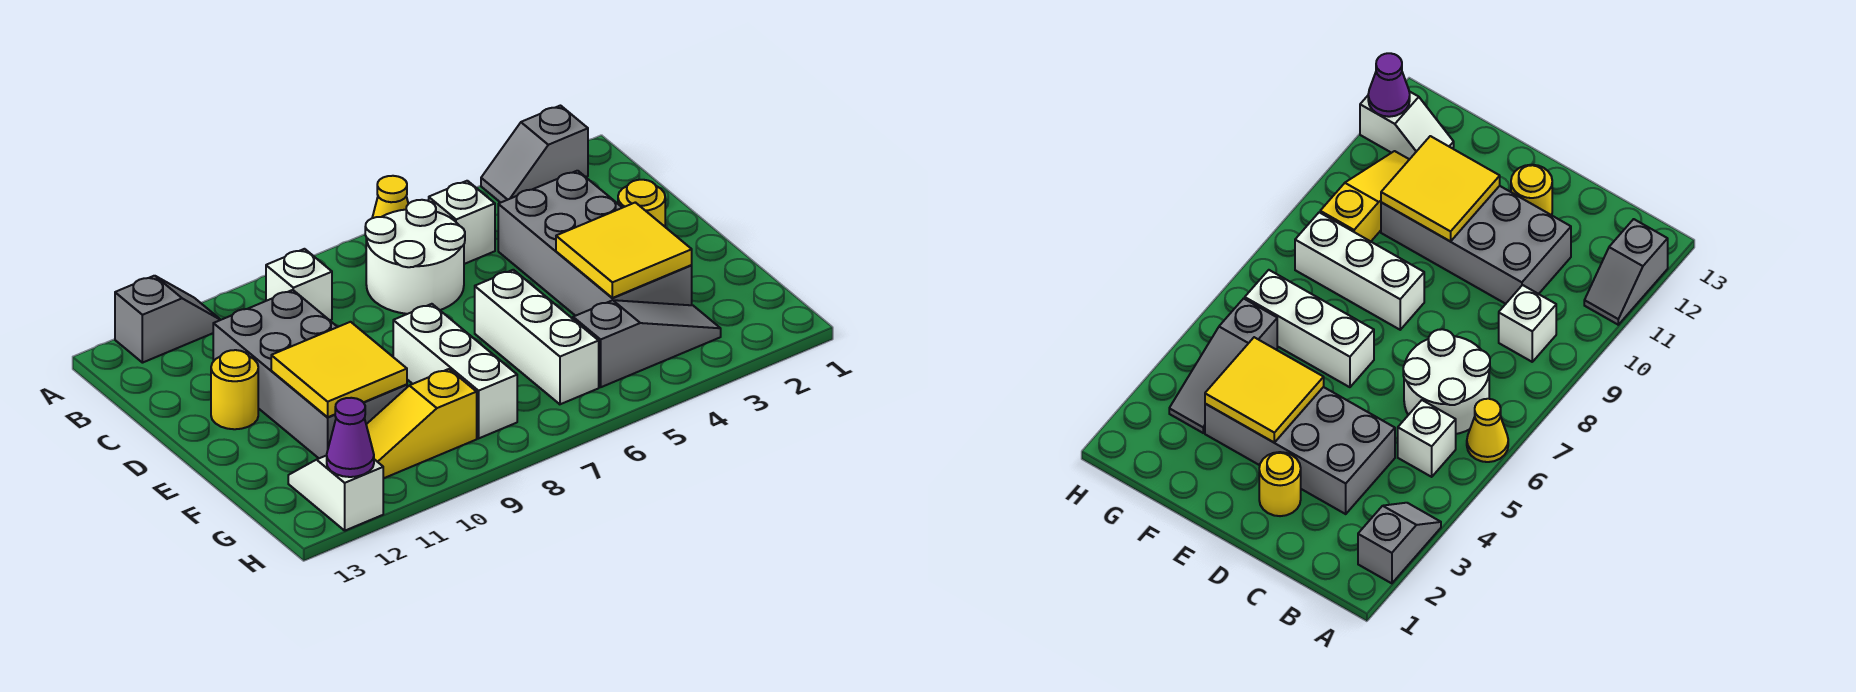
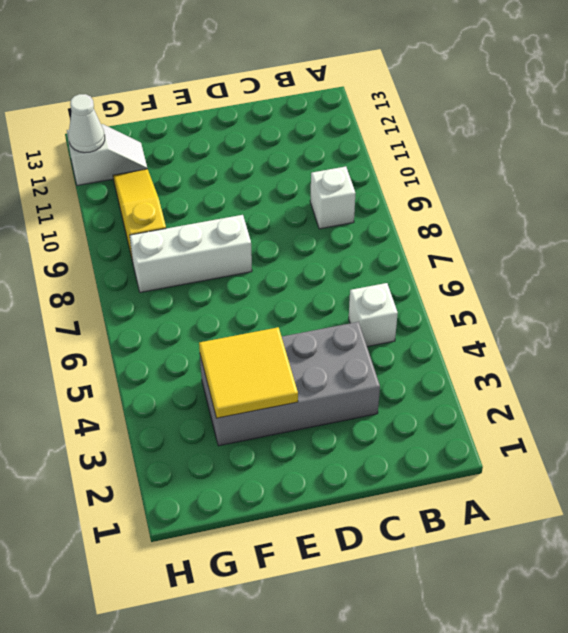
white 1x1 cone [68,94,105,153] -> purple 1x1 cone [327,398,374,477]
none -> grey 1x2 slope [481,106,588,203]
none -> yellow 1x1 cone [372,176,408,218]
none -> grey 1x2 slope [115,276,220,363]

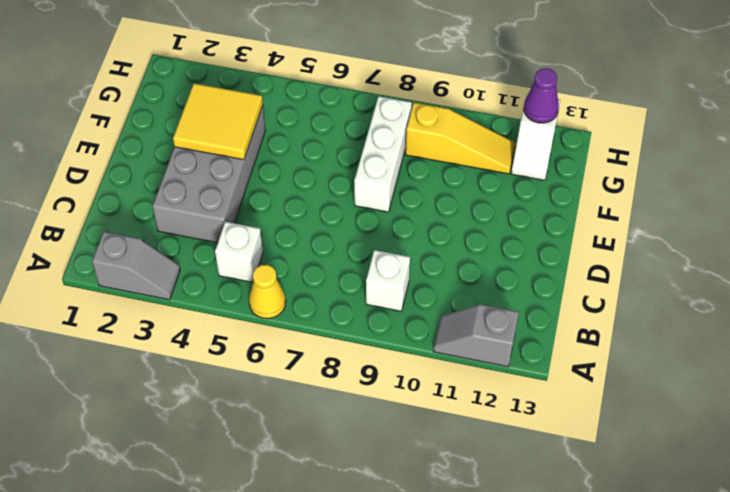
none -> white 2x2 round brick [365,200,465,314]
none -> grey 2x4 brick [213,290,407,458]
none -> yellow 1x1 round brick [618,180,665,227]

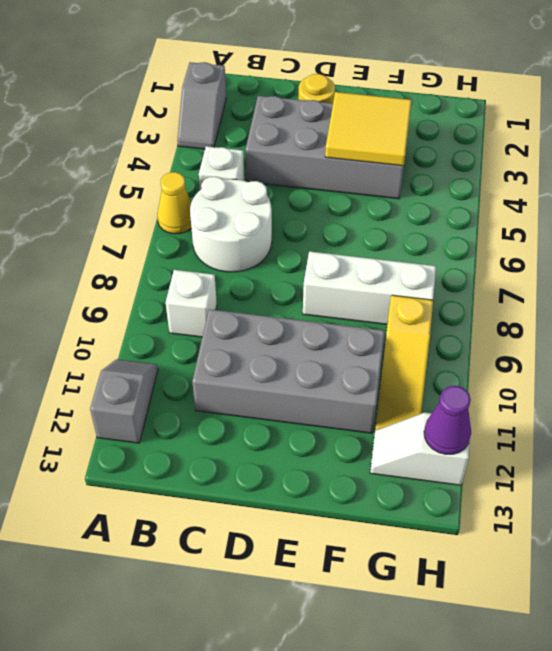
none -> yellow 1x1 round brick [211,350,258,429]
none -> white 1x3 brick [475,270,599,404]
none -> grey 1x3 slope [573,300,721,387]

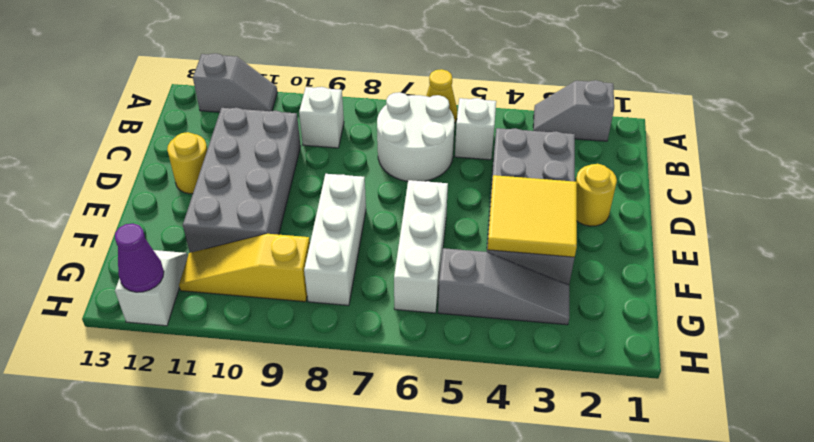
none -> yellow 2x2 tile [271,322,407,417]

